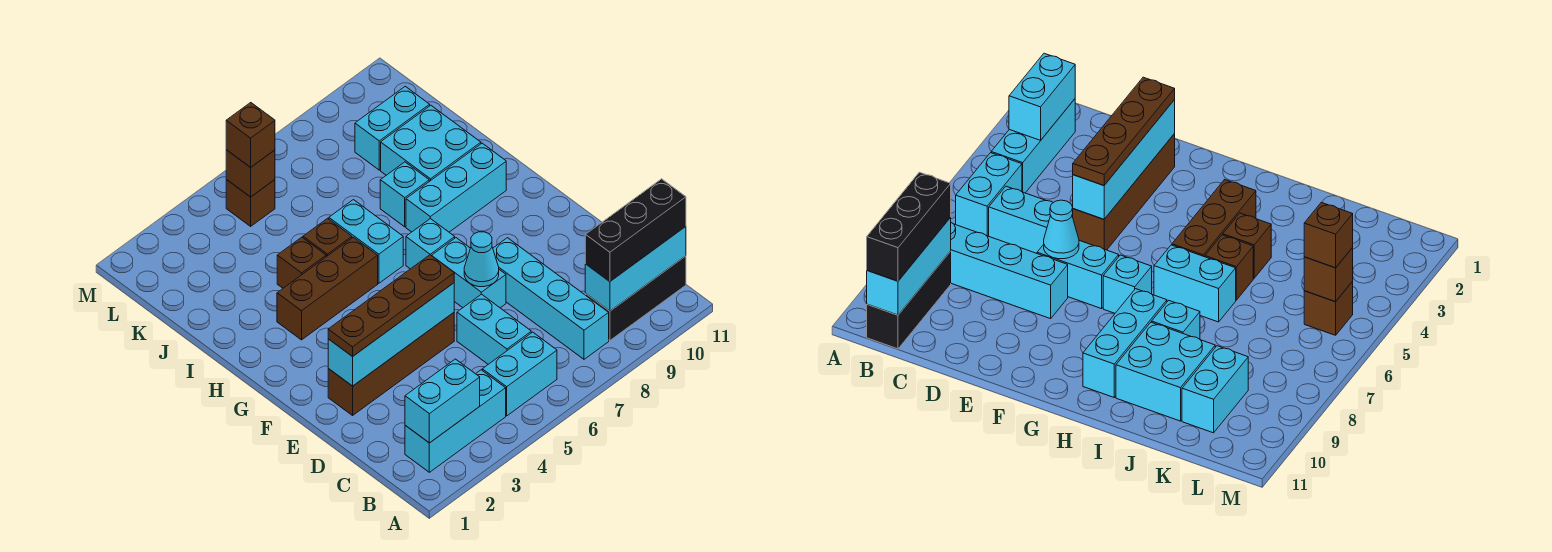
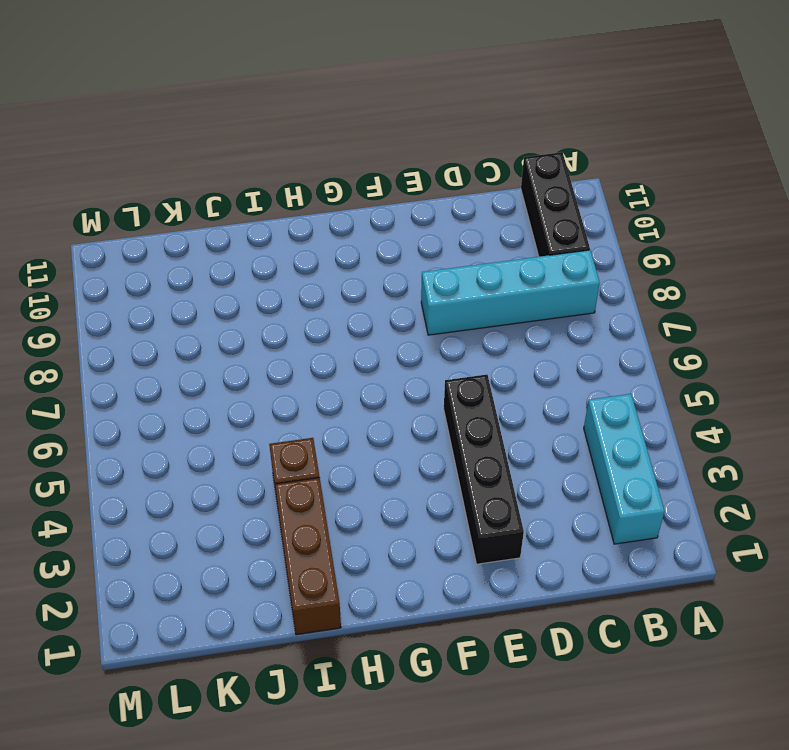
black 1x4 brick [444,375,524,564] -> brown 1x4 brick [328,313,454,415]
brown 1x3 brick [275,478,341,635] -> brown 1x3 brick moved to [277,237,378,340]
none -> cyan 1x2 brick [482,332,557,416]
none -> cyan 1x2 brick [457,294,531,364]
none -> cyan 1x2 brick [432,238,506,308]

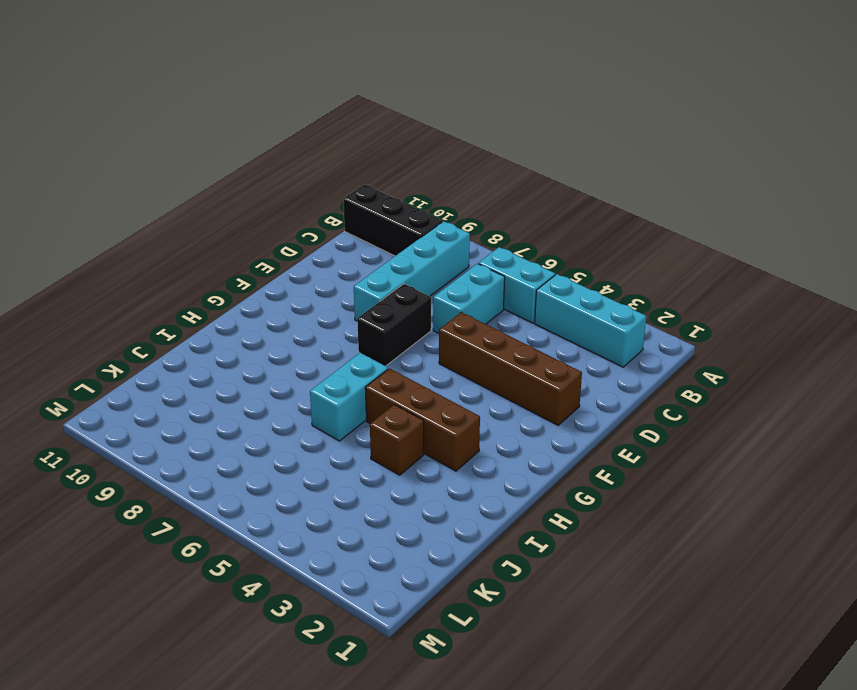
black 1x2 brick [357,284,431,366] -> cyan 1x2 brick [432,238,506,308]
none -> cyan 1x1 brick [406,219,455,269]
none -> cyan 1x3 brick [406,143,506,232]
none -> brown 1x1 brick [303,218,352,257]

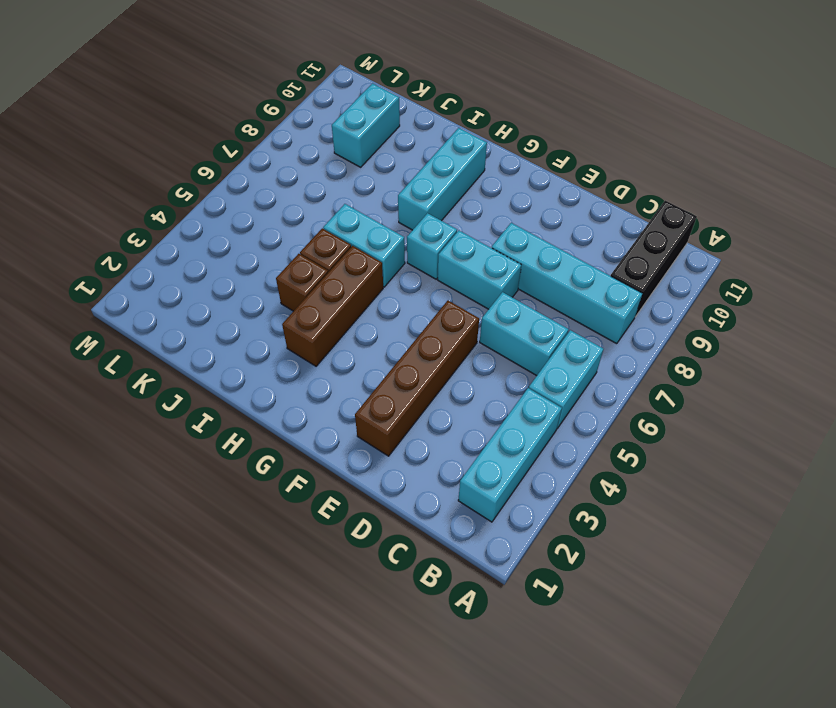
none -> cyan 1x1 brick [380,162,429,227]
none -> cyan 2x2 brick [381,105,481,181]
none -> brown 1x1 brick [226,180,275,226]

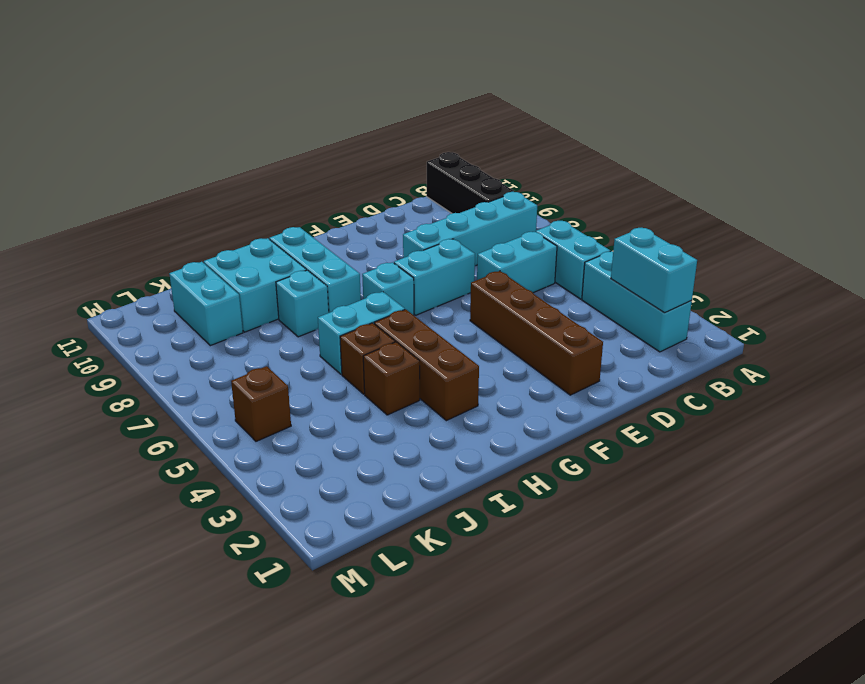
none -> cyan 1x3 brick [585,227,686,311]
none -> cyan 1x4 brick [328,283,454,386]
none -> cyan 1x1 cone [464,232,499,287]

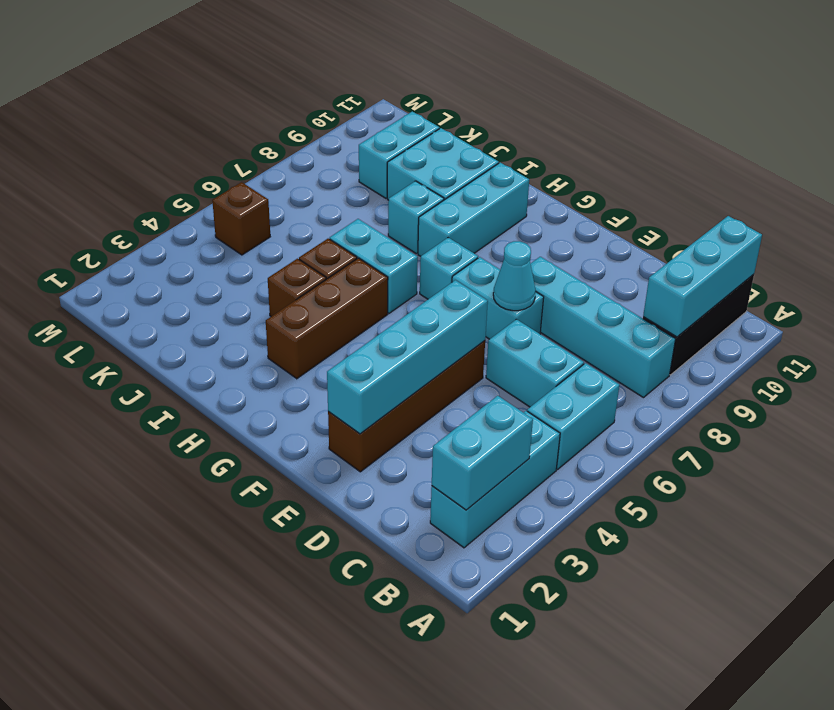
none -> brown 1x1 brick [226,150,275,197]
none -> black 1x3 brick [585,179,686,281]
none -> brown 1x4 plate [328,255,454,357]

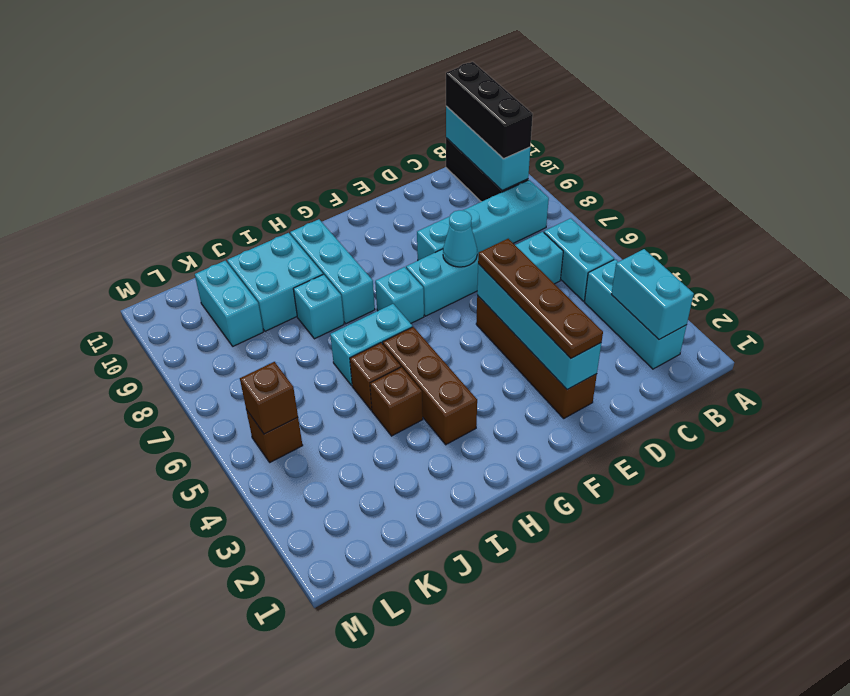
none -> brown 1x1 brick [226,103,275,167]

